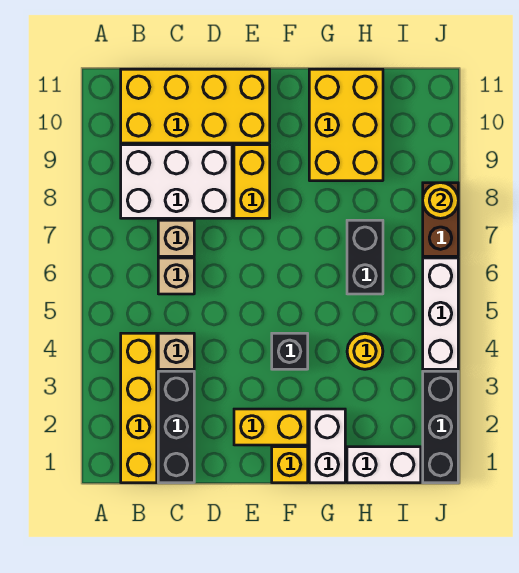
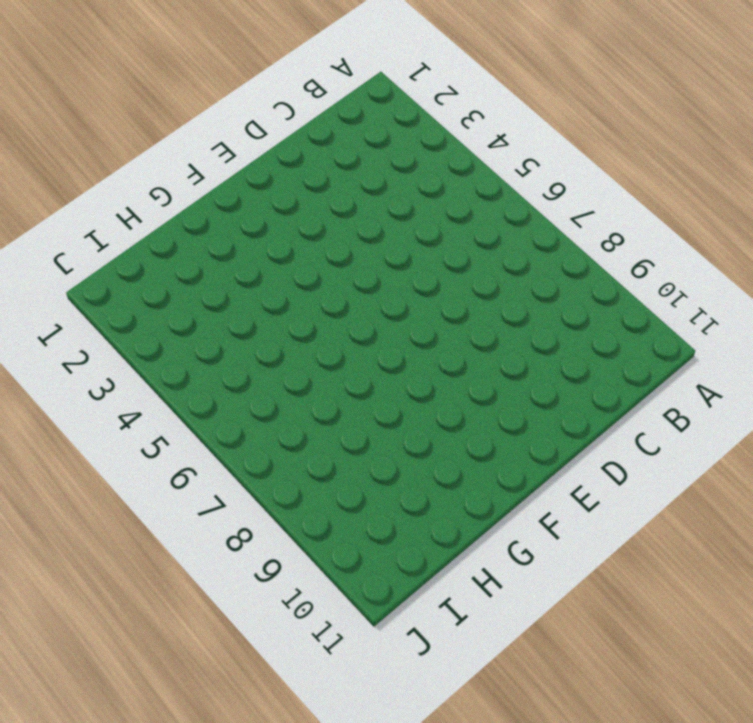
none -> yellow 1x4 brick [121,333,157,483]
none -> white 2x3 brick [121,145,232,218]
none -> yellow 2x4 brick [121,69,270,143]

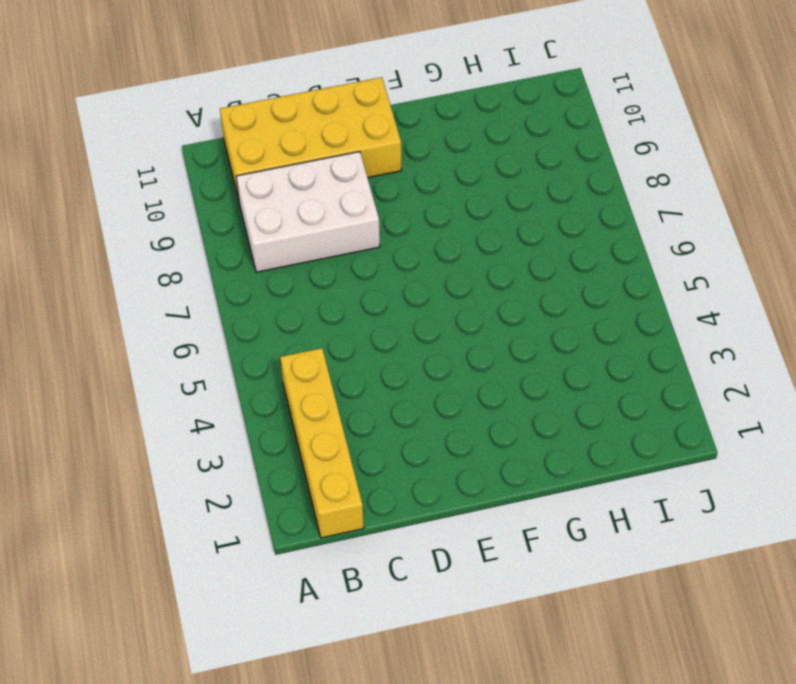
none -> black 1x3 brick [158,371,194,483]
none -> tan 1x1 brick [158,333,194,369]
none -> tan 1x1 brick [158,258,194,294]

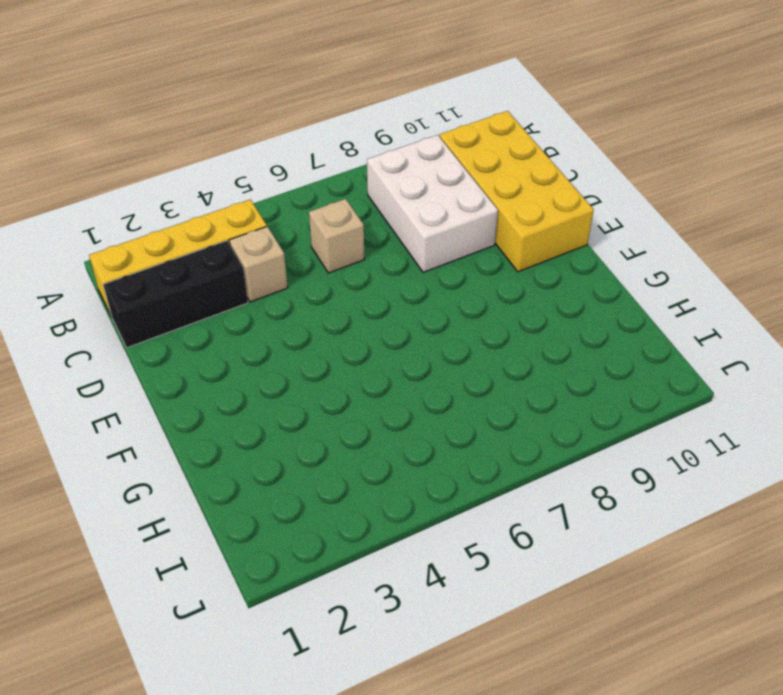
none -> tan 1x1 brick [158,220,194,256]
none -> yellow 1x2 brick [234,409,308,445]
none -> yellow 1x2 brick [234,145,270,218]

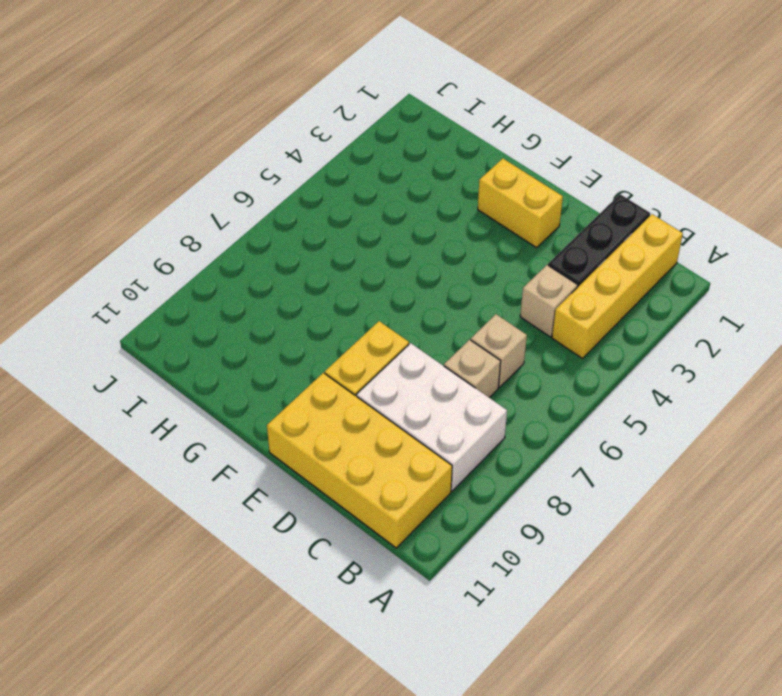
none -> yellow 1x1 brick [272,447,308,483]
none -> black 1x1 brick [272,333,308,369]
none -> white 1x2 brick [309,409,345,483]

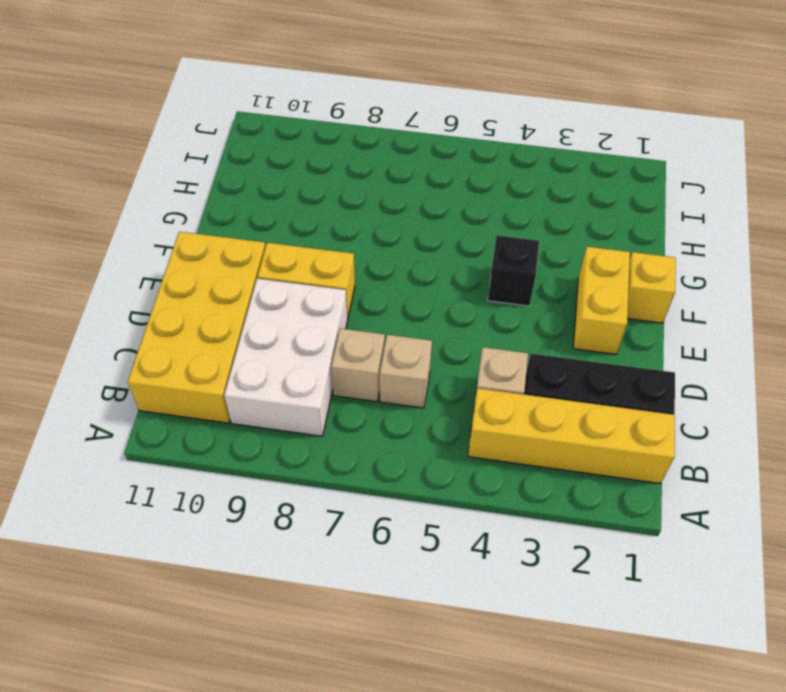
none -> white 1x2 brick [309,409,345,483]
none -> yellow 2x3 brick [309,69,383,181]
none -> white 1x2 brick [347,447,421,483]

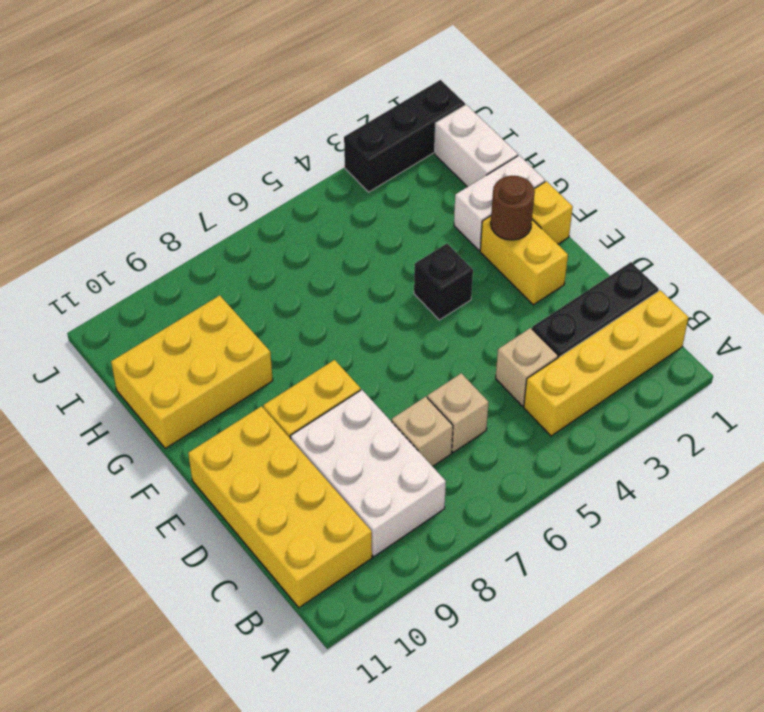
brown 1x1 round brick [491,176,535,240] -> none
none -> yellow 1x1 round brick [347,334,383,369]
none -> black 1x2 brick [347,220,383,294]
none -> white 1x3 brick [423,258,458,369]

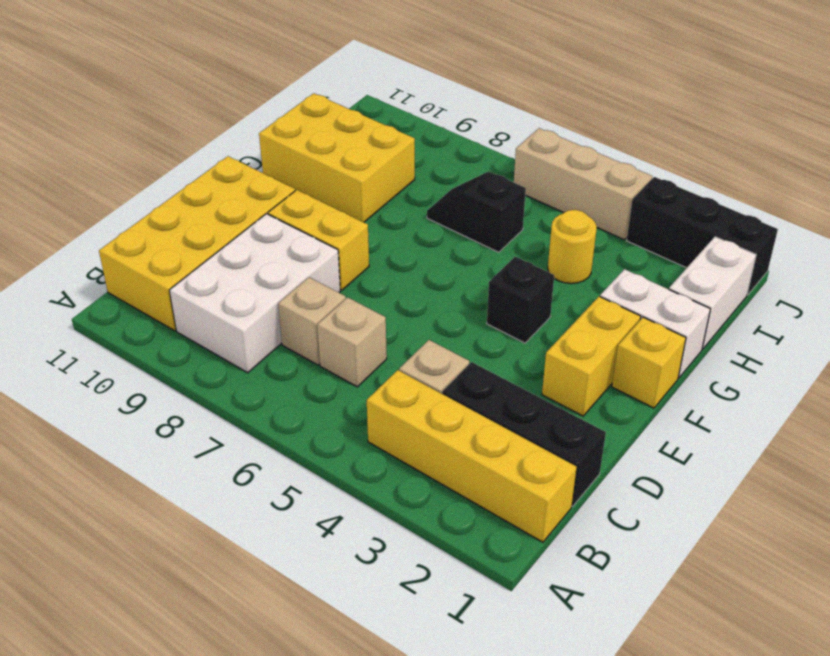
black 1x2 slope [427,171,526,252] -> black 1x2 brick [347,220,383,294]
tan 1x3 brick [514,128,652,240] -> white 1x3 brick [423,258,458,369]
none -> brown 1x2 brick [423,183,458,256]
none -> yellow 1x1 round brick [423,183,458,218]

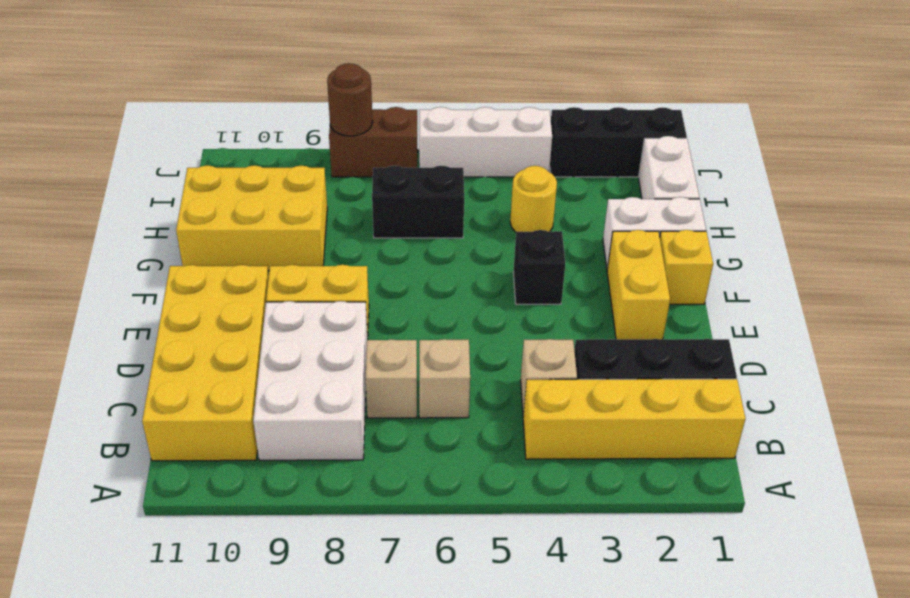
brown 1x1 round brick [327,63,373,136] -> yellow 1x1 round brick [423,183,458,218]

